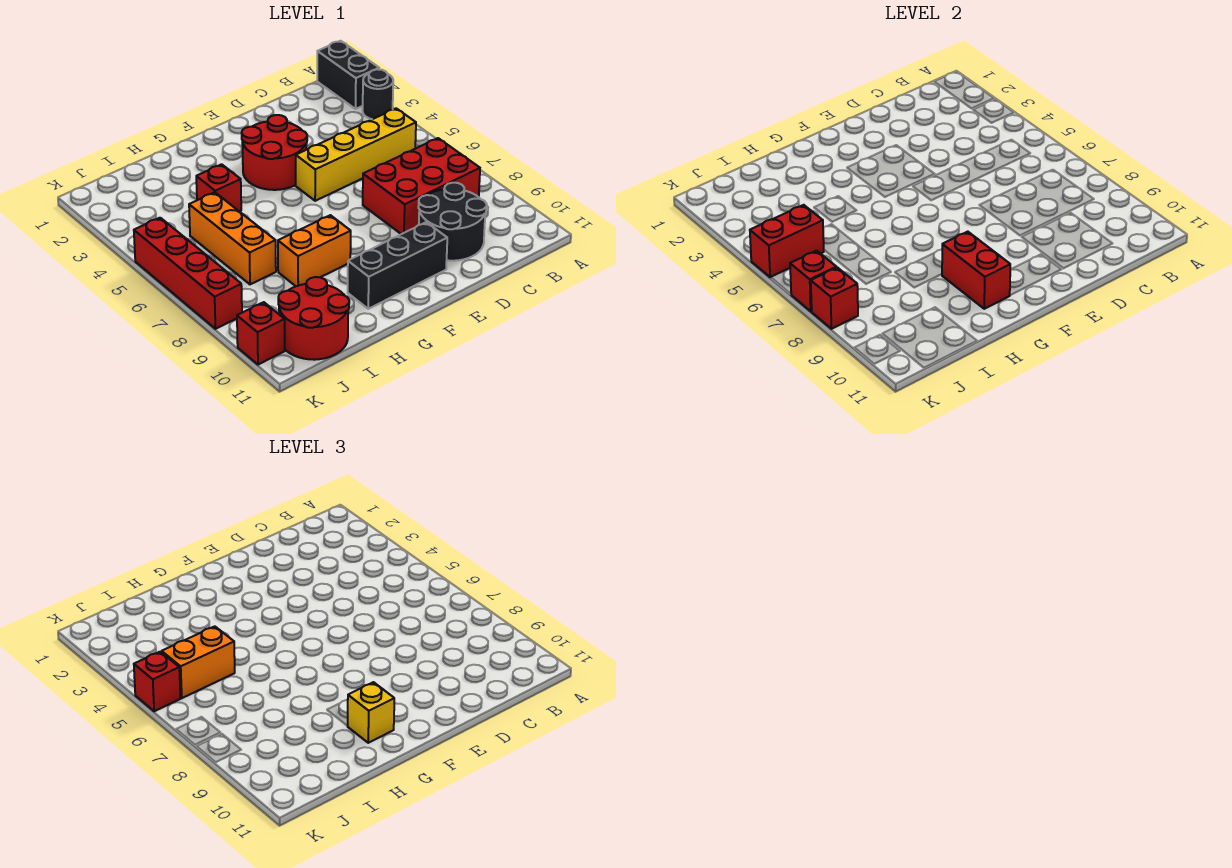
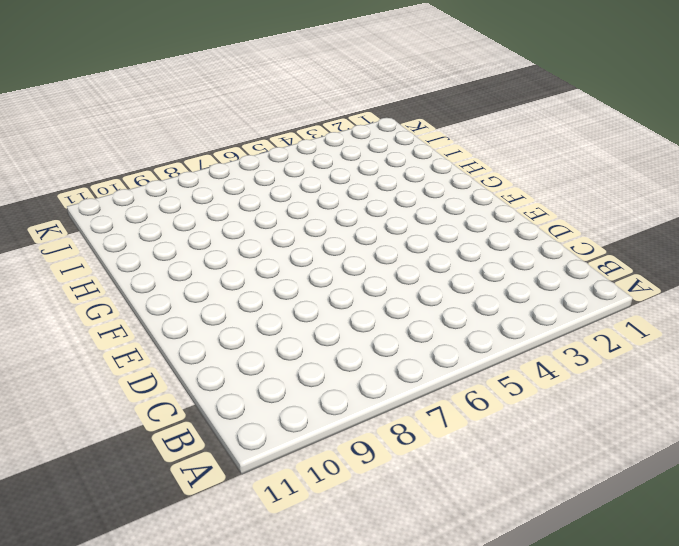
none -> black 1x2 brick [317,41,379,109]
none -> black 1x1 round brick [363,69,393,119]
none -> yellow 1x4 brick [296,108,416,201]

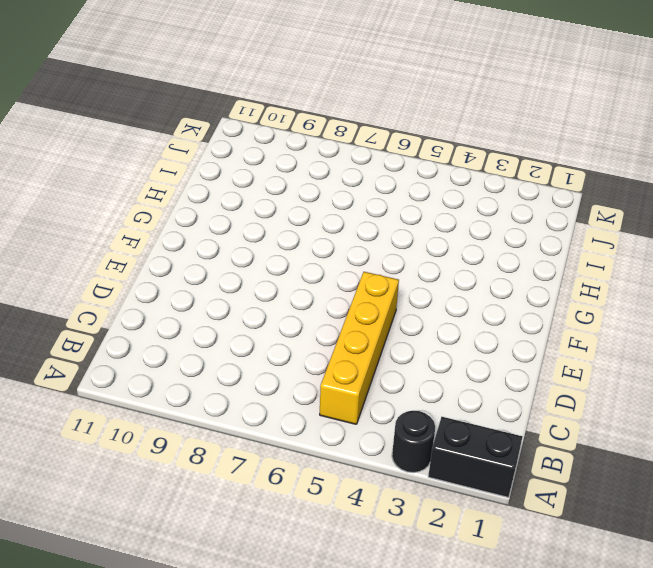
none -> red 2x3 brick [363,138,480,234]
none -> black 2x2 round brick [418,183,487,261]
none -> red 2x2 round brick [242,115,307,190]

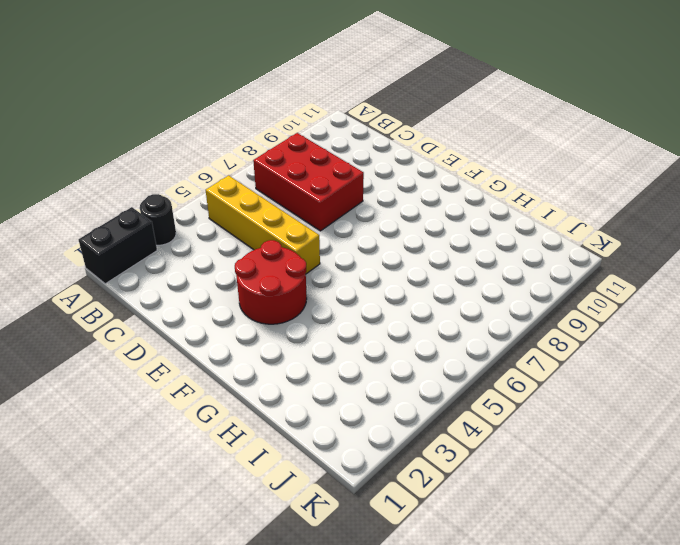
none -> black 2x2 round brick [418,183,487,261]
none -> black 1x3 brick [348,222,447,309]
none -> orange 1x2 brick [278,215,351,286]

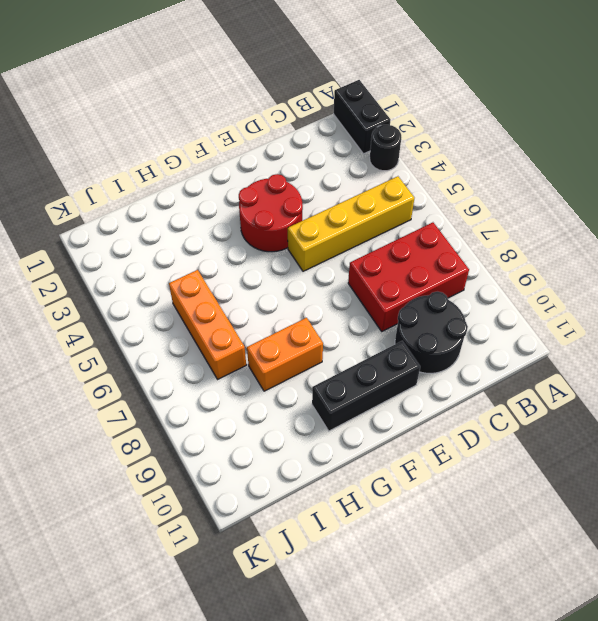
none -> red 1x1 brick [196,164,241,212]
none -> red 2x2 round brick [278,277,349,360]
none -> red 1x4 brick [134,218,242,329]

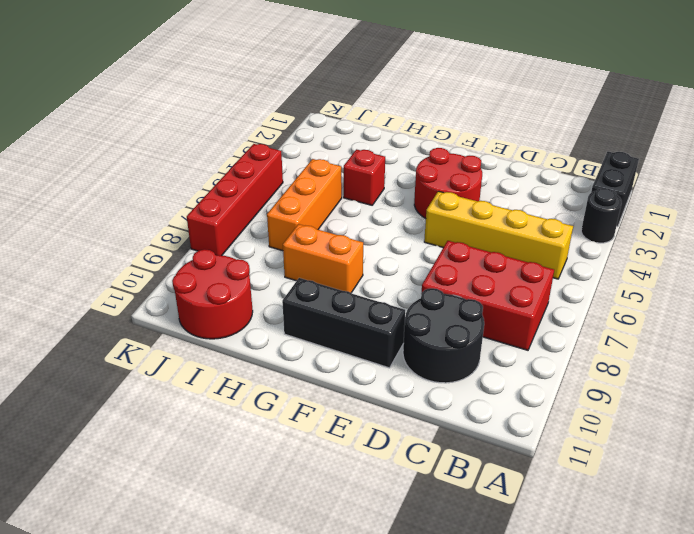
none -> red 1x1 brick [237,302,285,365]
none -> red 1x2 brick [942,232,1011,309]
none -> red 1x2 brick [750,205,824,277]

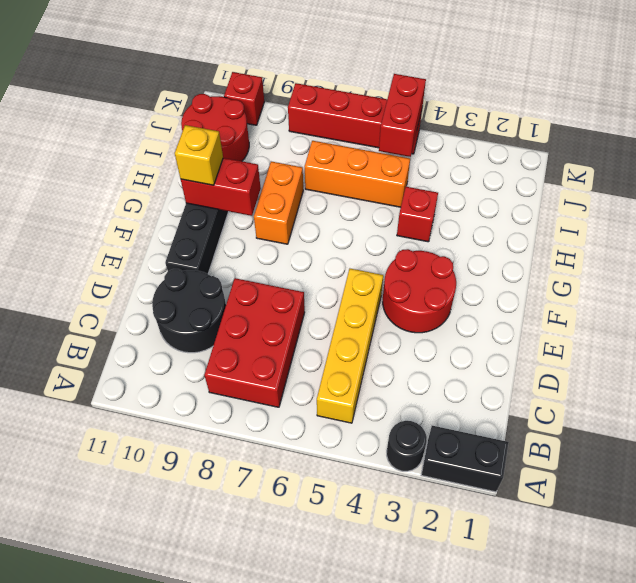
none -> red 1x1 brick [790,251,836,311]
none -> red 1x1 brick [811,268,858,329]
none -> orange 1x2 brick [162,626,235,698]

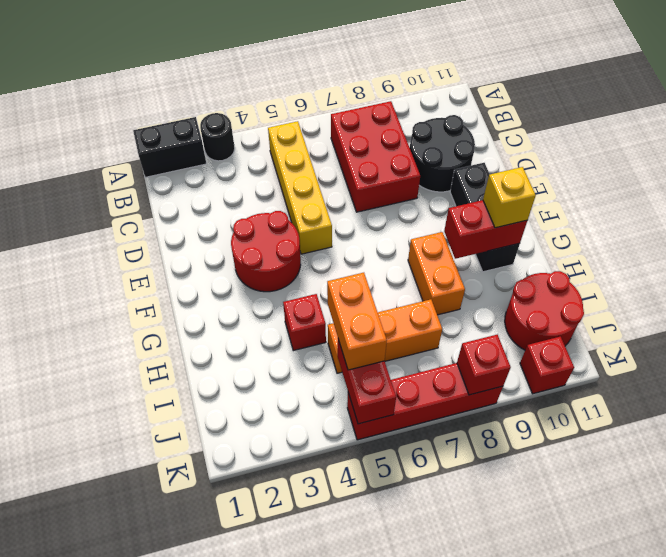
none -> red 1x1 brick [790,251,836,311]
none -> red 1x1 brick [134,652,181,711]

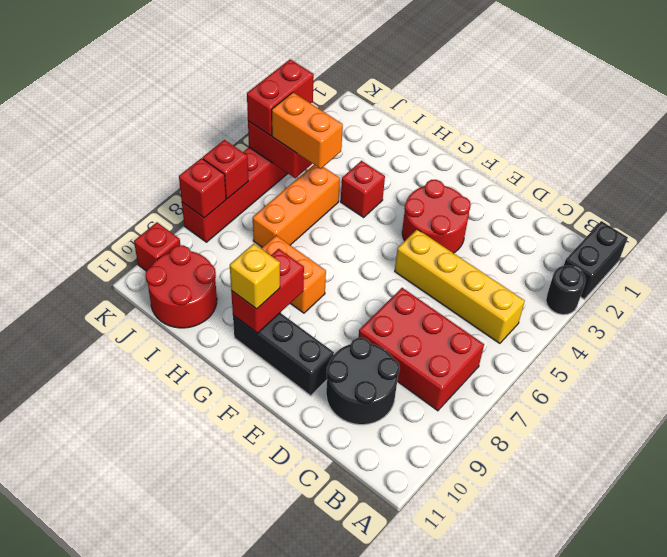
red 1x2 brick [247,59,314,136] -> red 1x1 brick [134,652,181,711]

